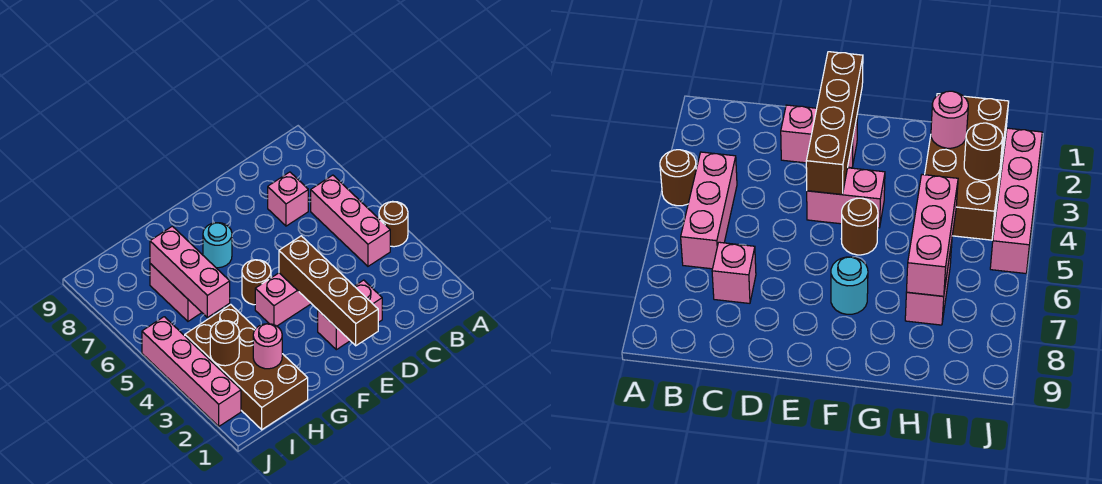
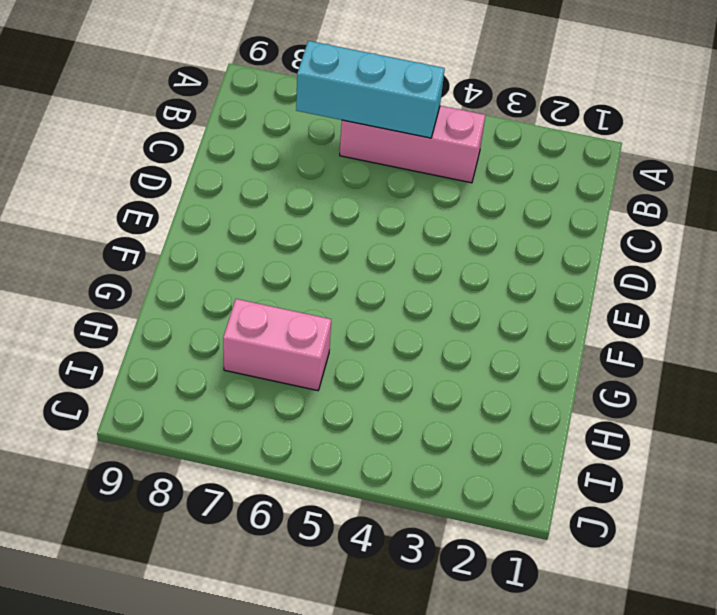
cyan 1x3 brick [296,41,445,138] -> none
none -> brown 1x1 round brick [379,201,408,247]
none -> pink 1x1 brick [268,172,308,226]
none -> pink 1x2 brick [318,280,382,350]

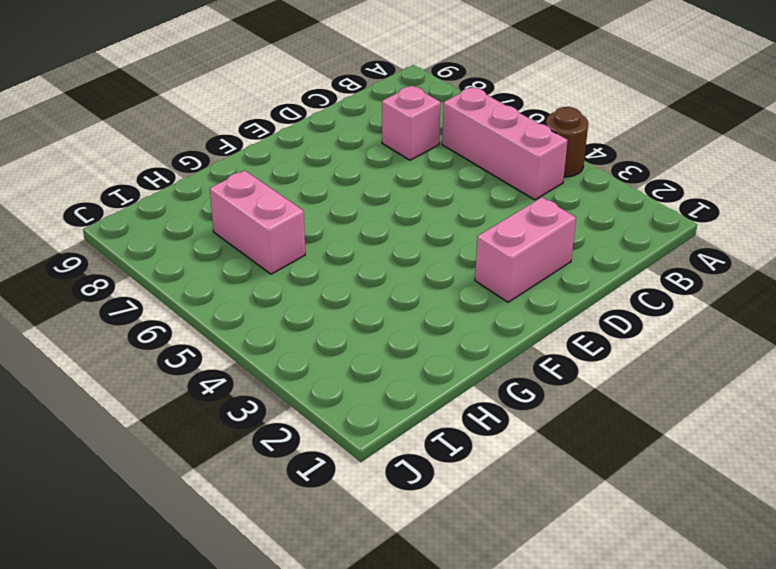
none -> pink 1x2 brick [255,273,311,326]
none -> brown 1x1 round brick [242,260,271,305]
none -> cyan 1x1 round brick [203,223,232,268]

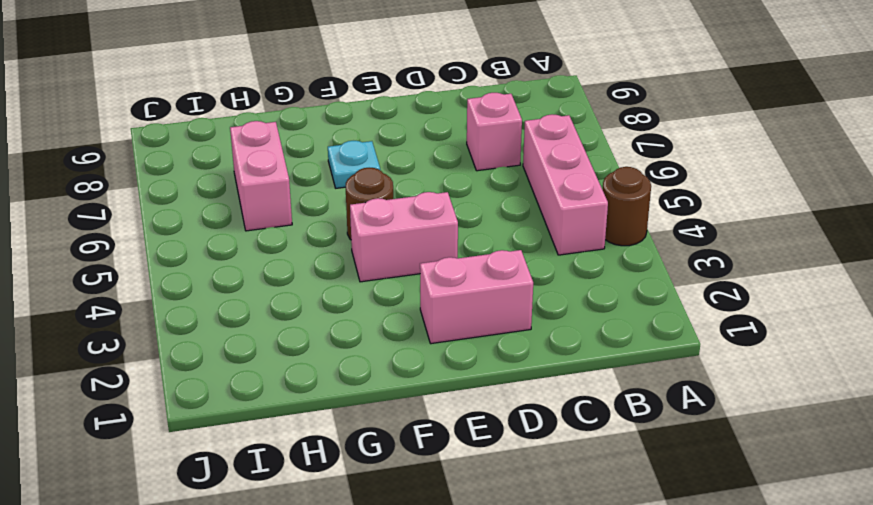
cyan 1x1 plate [328,141,380,188] -> cyan 1x1 round brick [203,223,232,268]
none -> brown 2x4 brick [185,304,308,430]
none -> pink 1x4 brick [142,317,241,426]
none -> brown 1x4 brick [279,236,378,346]

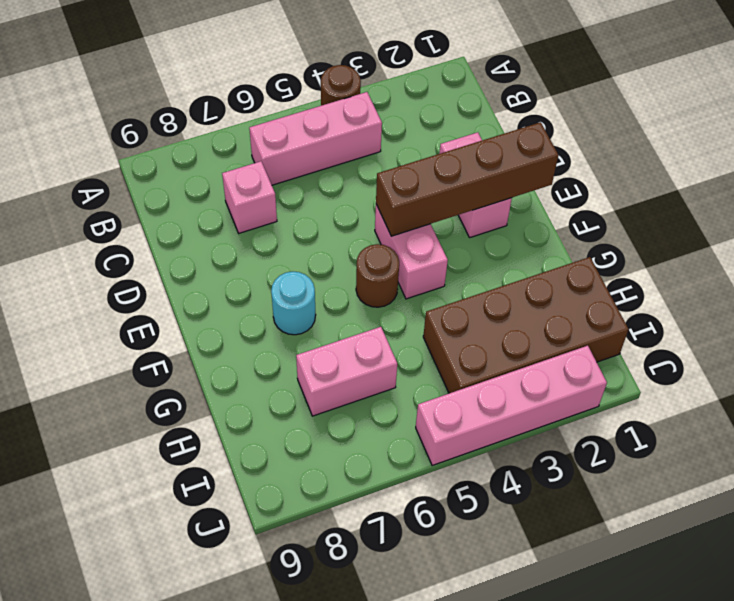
none -> pink 1x1 round brick [253,324,282,369]
none -> pink 1x3 brick [150,226,230,318]
none -> brown 1x1 round brick [210,321,239,366]

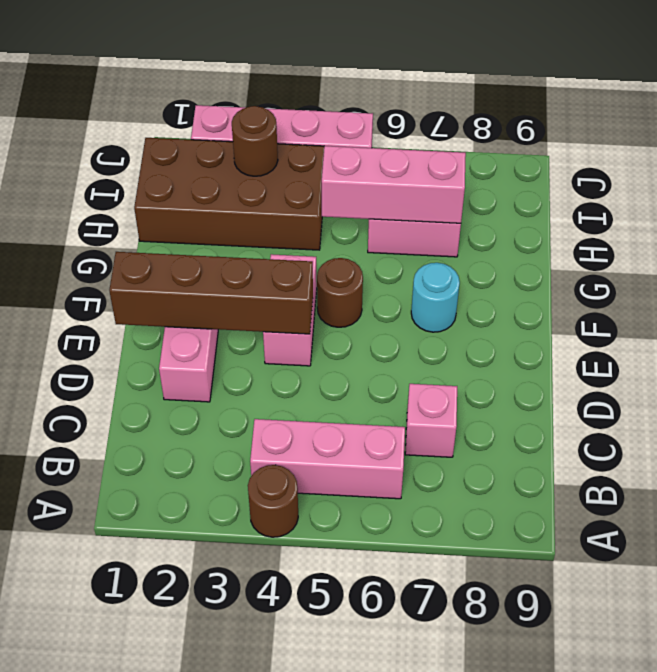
none -> pink 1x1 round brick [253,324,282,369]

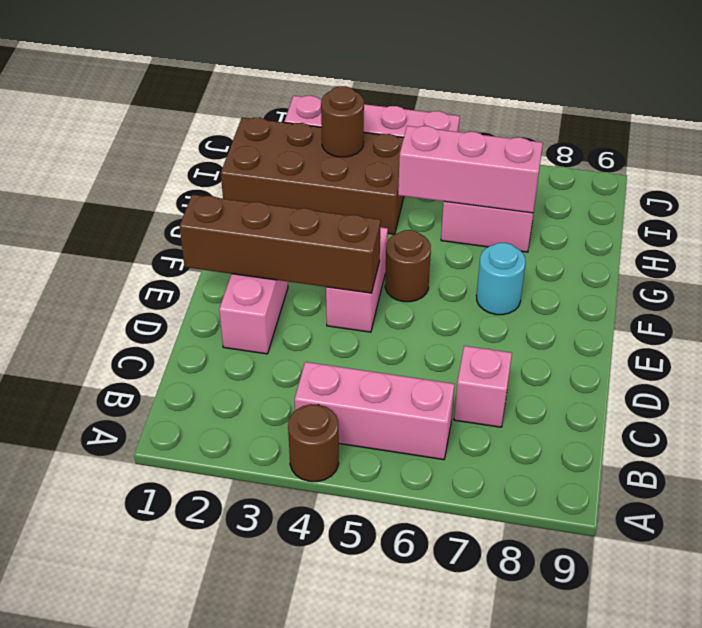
none -> pink 1x1 round brick [253,324,282,369]

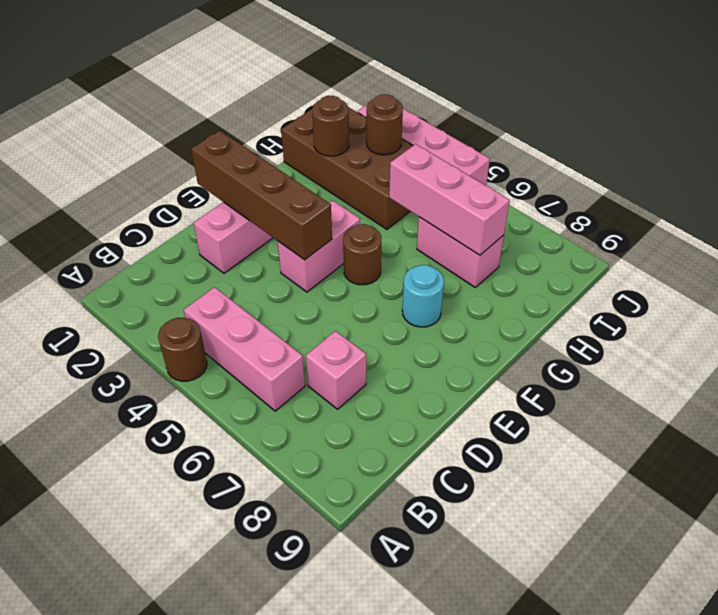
brown 1x1 round brick [312,96,349,156] -> pink 1x1 round brick [253,324,282,369]

